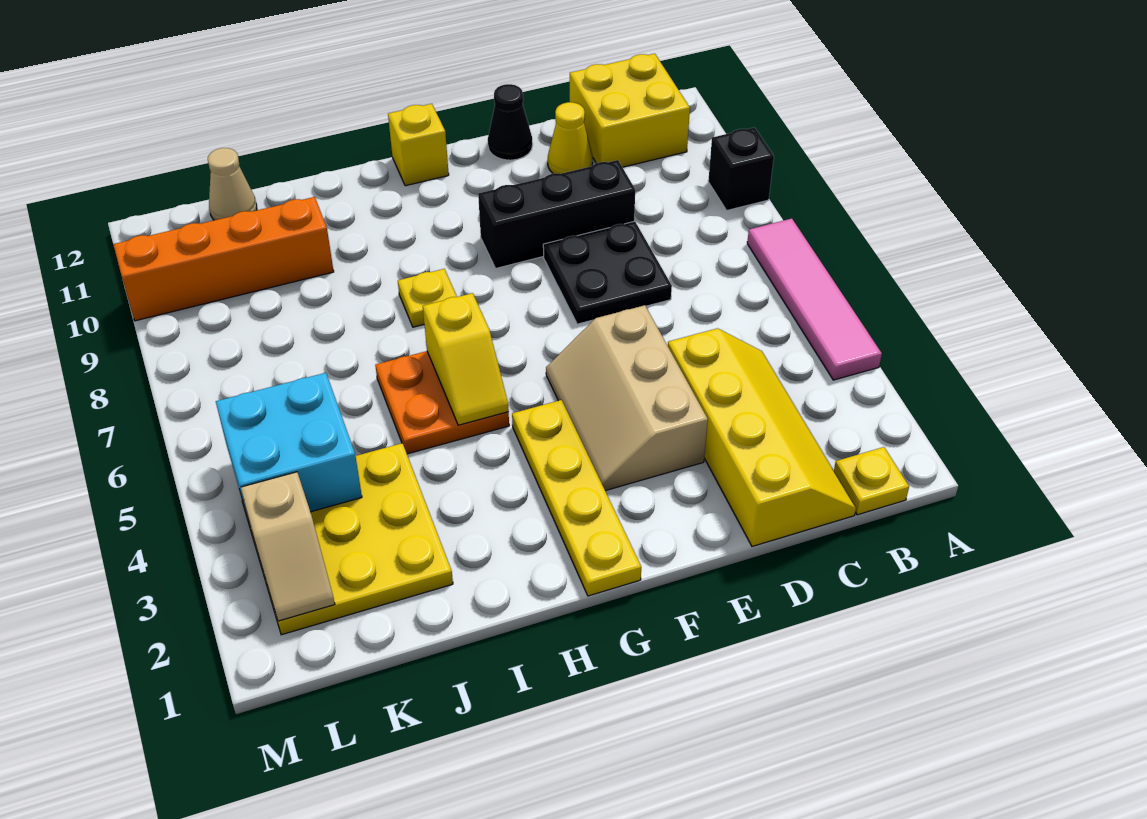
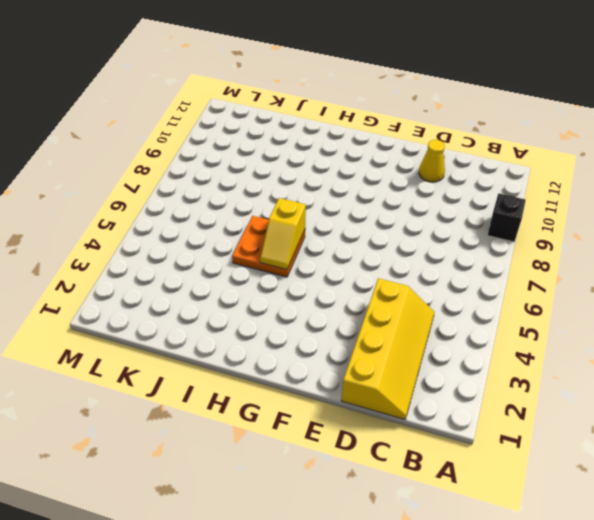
none -> pink 1x4 tile [747,219,882,380]
none -> yellow 1x1 plate [834,447,909,515]
none -> yellow 2x2 brick [570,54,690,167]

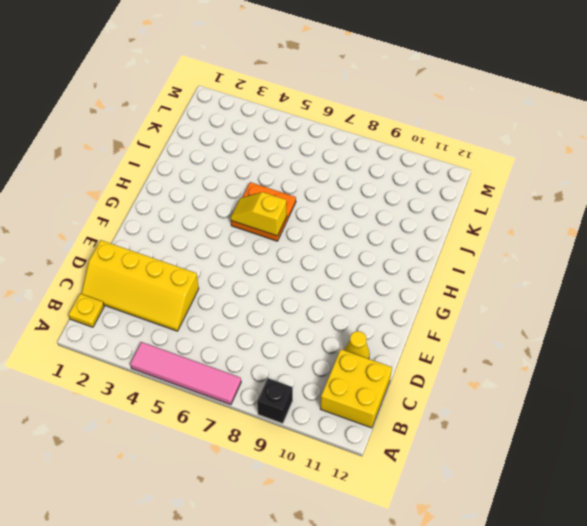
none -> black 2x2 plate [543,221,672,324]
none -> black 1x3 brick [478,160,635,268]
none -> tan 2x3 slope [546,305,708,491]

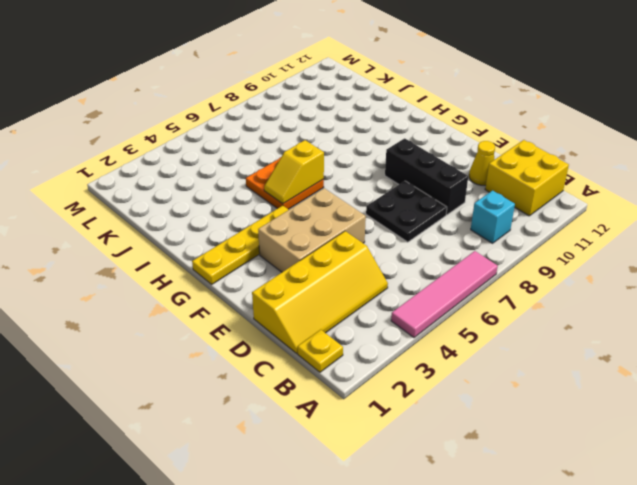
cyan 1x1 brick [471,191,515,243] -> none
tan 2x3 brick [258,188,366,272] -> tan 2x3 slope [546,305,708,491]
none -> black 1x1 brick [708,127,774,210]
none -> black 1x1 cone [488,84,533,160]
none -> yellow 1x1 brick [388,104,449,186]

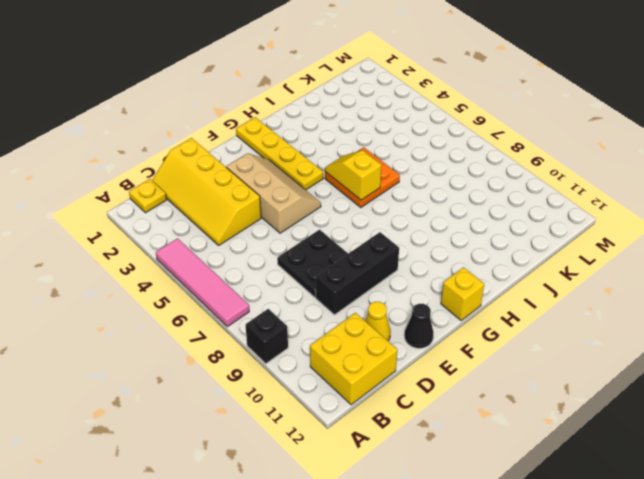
none -> yellow 1x1 plate [398,269,457,327]
none -> yellow 3x3 plate [241,443,453,635]
none -> orange 1x4 brick [113,197,334,321]

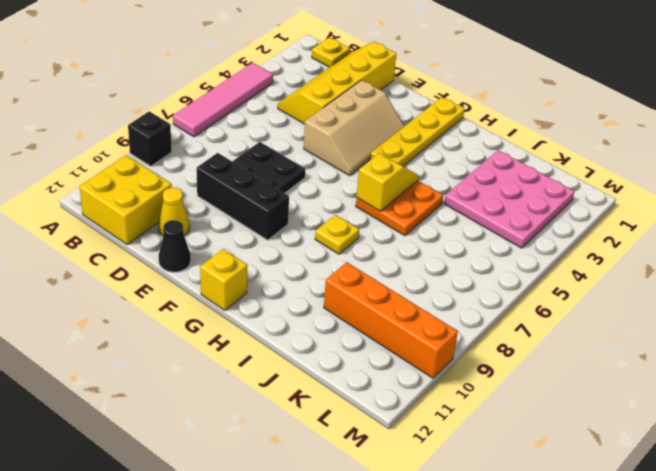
pink 3x3 plate [444,150,574,248] -> yellow 3x3 plate [241,443,453,635]
none -> tan 1x1 cone [208,148,257,220]
none -> cyan 2x2 brick [216,373,362,520]
none -> tan 1x2 slope [241,472,335,621]

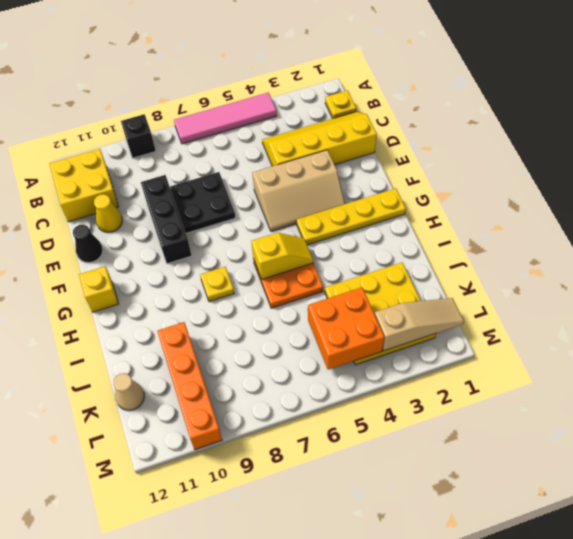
orange 2x2 brick [308,287,384,370] -> cyan 2x2 brick [216,373,362,520]
tan 1x3 slope [375,298,464,351] -> tan 1x2 slope [241,472,335,621]

